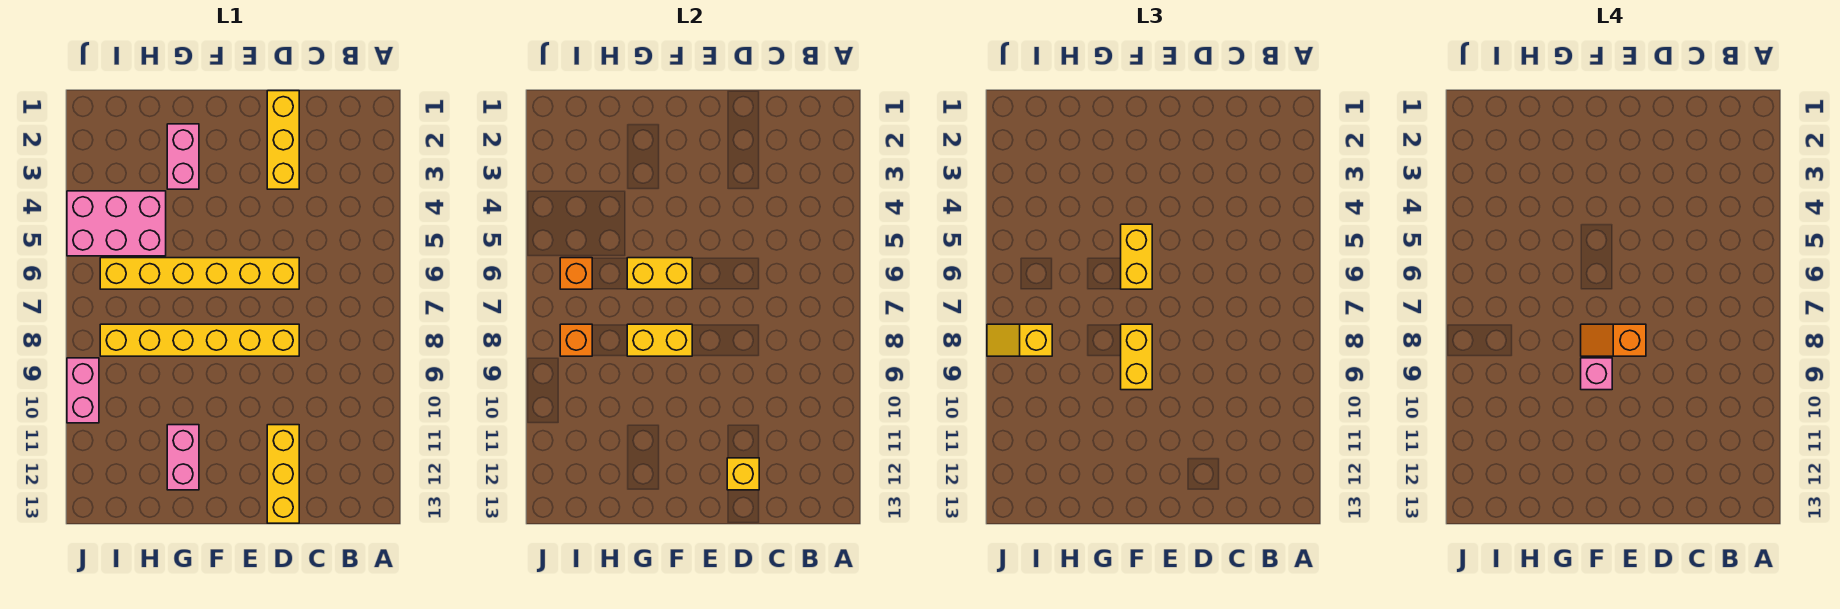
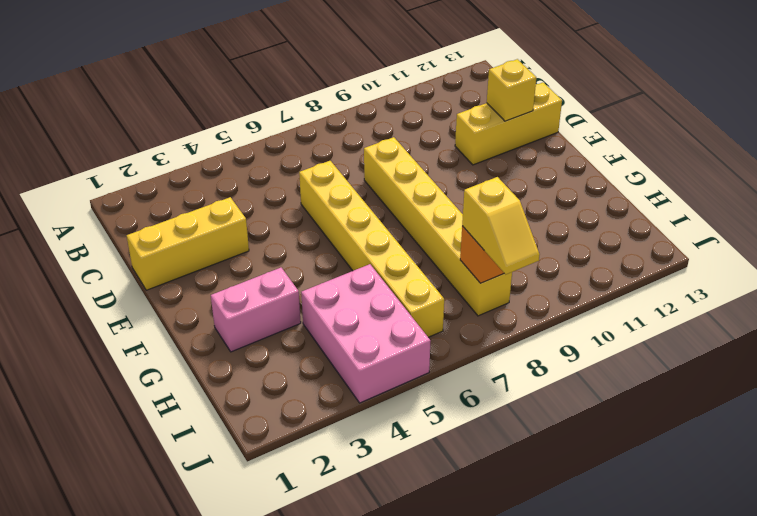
none -> pink 1x2 brick [167,425,199,490]
none -> pink 1x2 brick [67,358,99,423]
none -> yellow 1x2 brick [627,258,692,289]

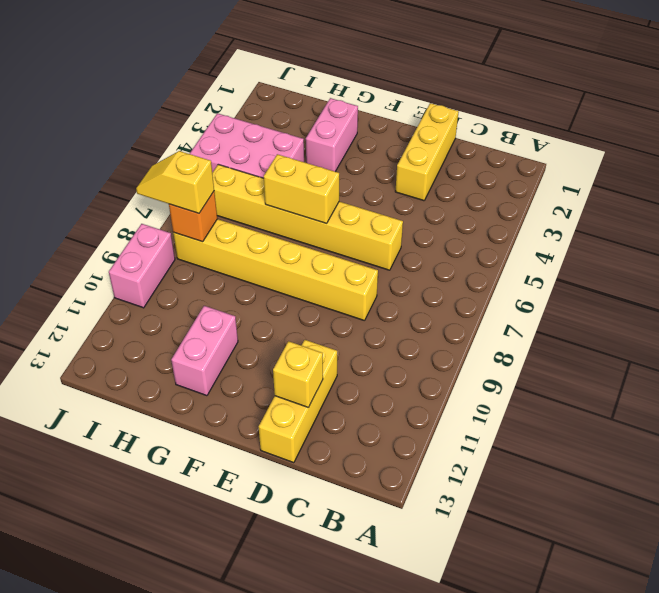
none -> yellow 1x2 brick [627,324,692,356]
none -> orange 1x1 brick [560,258,592,289]
none -> yellow 1x2 brick [1121,224,1152,289]

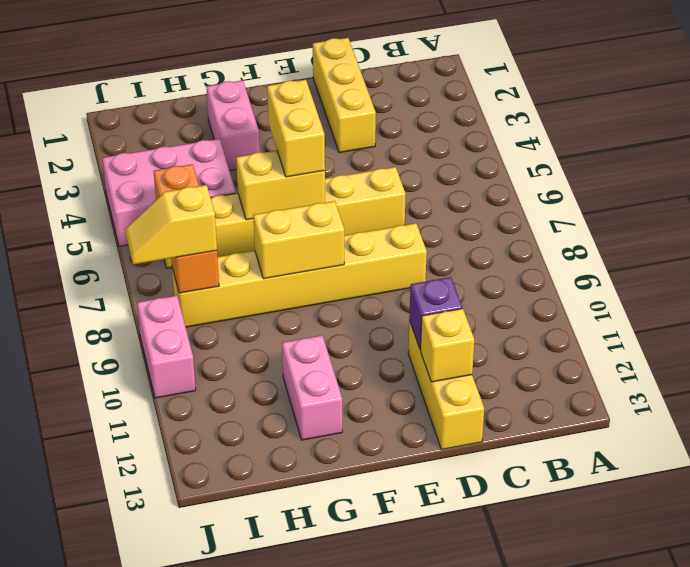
purple 1x1 brick [409,277,462,350] -> none
none -> yellow 1x2 brick [1121,324,1152,390]
none -> orange 1x2 slope [1581,324,1646,356]
none -> pink 1x1 brick [1581,358,1612,390]

